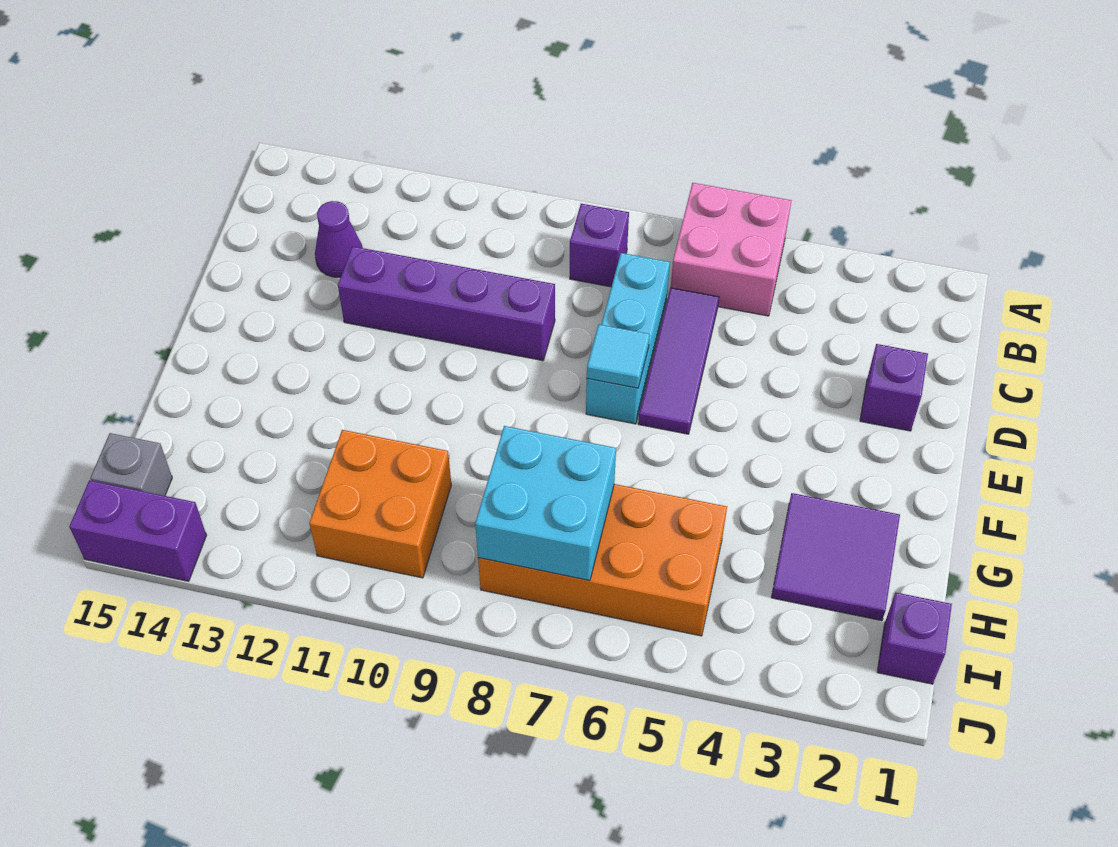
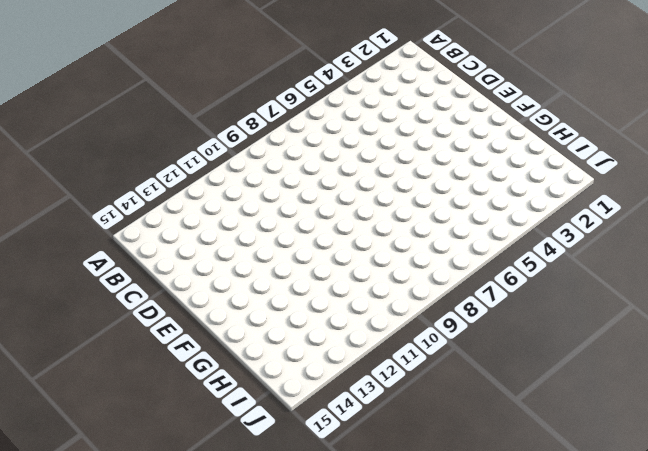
none -> pink 2x2 brick [671,183,792,316]
none -> purple 1x1 brick [570,204,629,287]
none -> purple 1x3 tile [638,288,719,434]

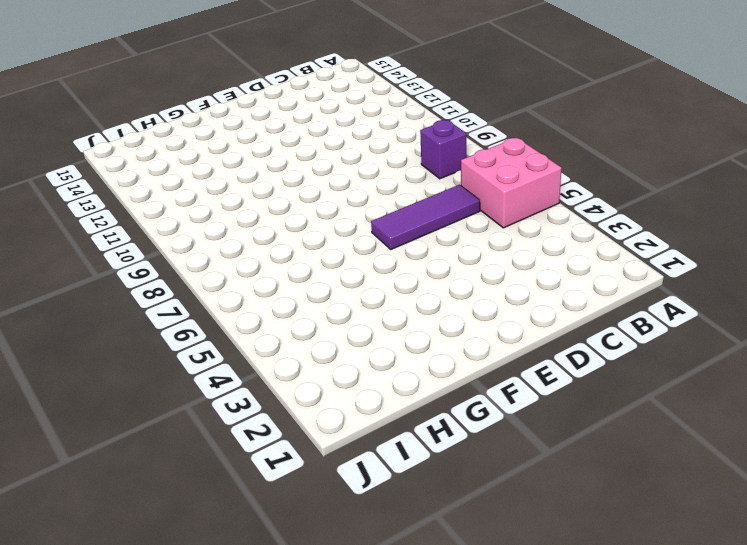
none -> cyan 1x3 brick [586,253,670,424]
none -> purple 1x1 cone [315,201,363,278]
none -> purple 1x1 brick [860,344,928,431]

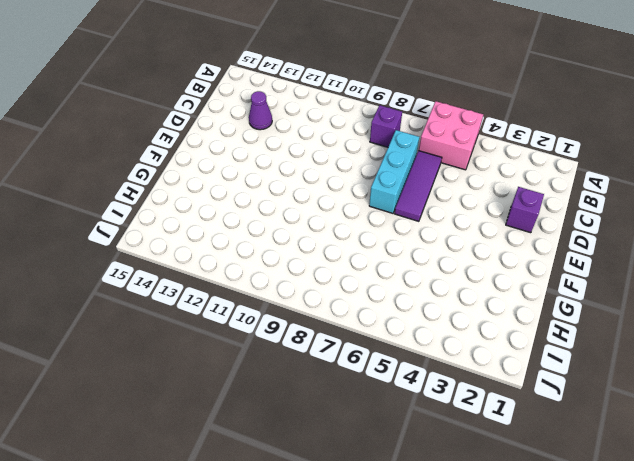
none -> purple 1x4 brick [338,246,555,361]
none -> purple 2x2 tile [771,493,900,621]
none -> orange 2x4 brick [478,484,727,636]

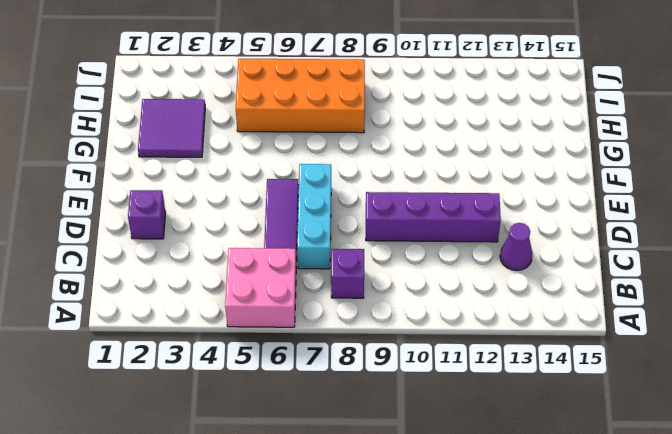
none -> orange 2x2 brick [309,430,451,578]
none -> purple 1x1 brick [877,592,952,684]
none -> grey 1x1 brick [90,433,172,496]

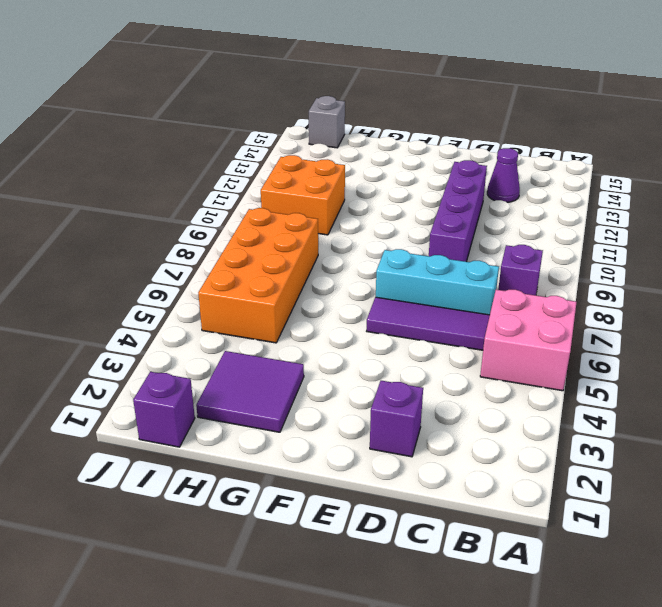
none -> purple 1x2 brick [69,480,207,581]
none -> cyan 1x1 tile [587,324,650,388]
none -> cyan 2x2 brick [475,426,616,581]

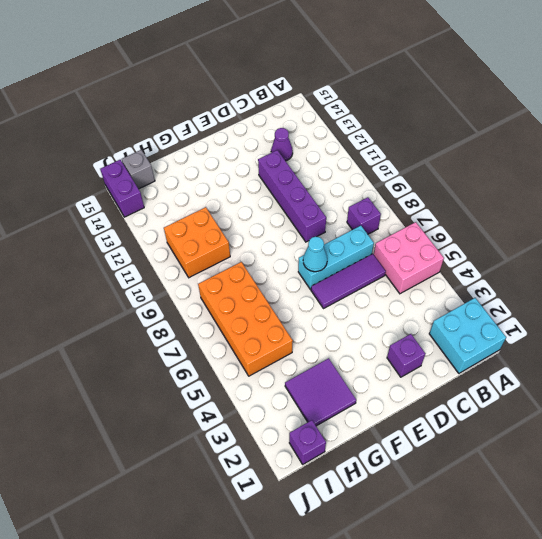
cyan 2x2 brick [429,298,506,373] -> cyan 2x2 brick moved to [475,426,616,581]
cyan 1x1 cone [303,237,327,272] -> cyan 1x1 tile [587,324,650,388]

